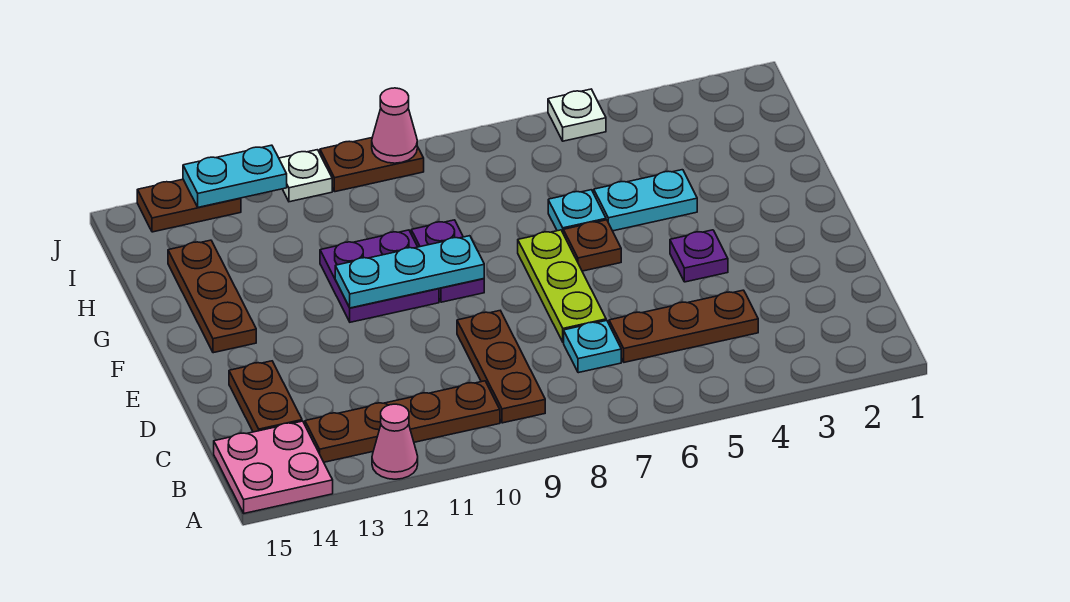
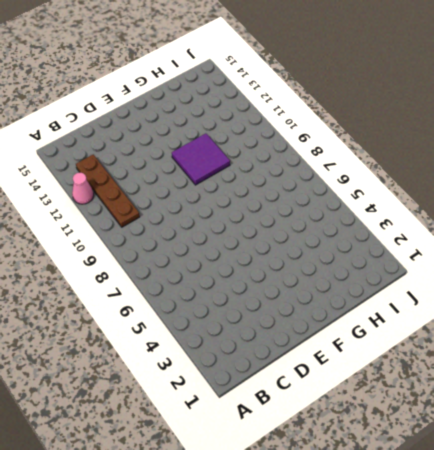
purple 2x2 tile [172,133,230,185] -> purple 2x2 plate [320,230,439,322]
none -> pink 2x2 plate [214,421,333,513]
none -> brown 1x3 plate [457,311,545,423]
none -> brown 1x3 plate [609,290,758,362]

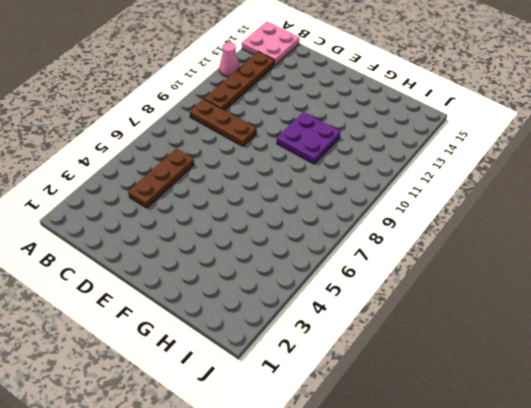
none -> cyan 1x1 plate [564,320,621,373]
none -> brown 1x2 plate [229,361,302,432]
none -> lime 1x3 plate [518,230,606,342]

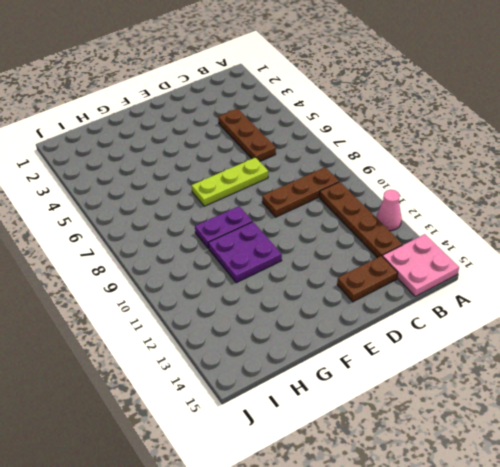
none -> cyan 1x1 plate [564,320,621,373]
none -> purple 1x1 plate [670,230,728,282]
none -> brown 1x1 plate [563,220,621,271]

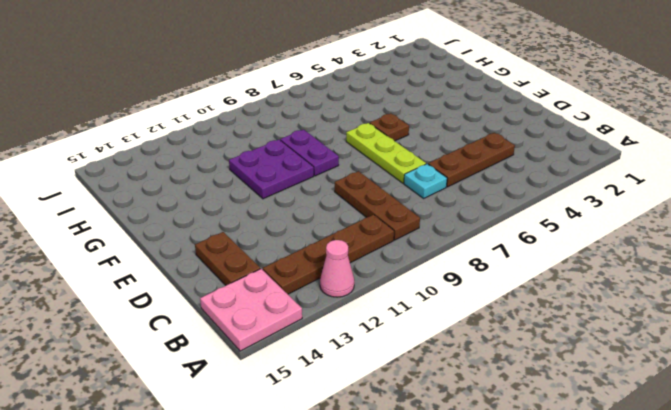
none -> purple 1x1 plate [670,230,728,282]
none -> brown 1x3 plate [168,240,256,353]
none -> cyan 1x2 plate [594,170,697,231]

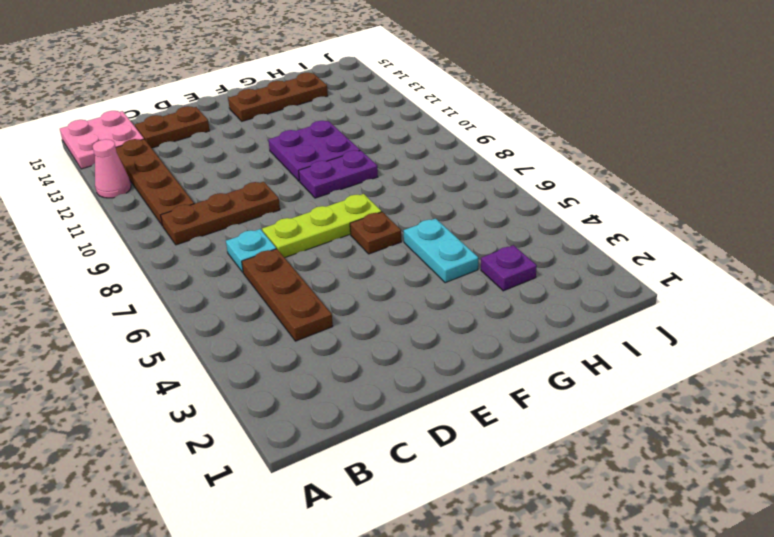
purple 1x1 plate [481,245,537,291] -> purple 1x1 plate moved to [670,230,728,282]
none -> cyan 1x1 plate [548,190,606,232]
none -> white 1x1 plate [548,89,606,141]
none -> brown 1x2 plate [320,138,424,192]

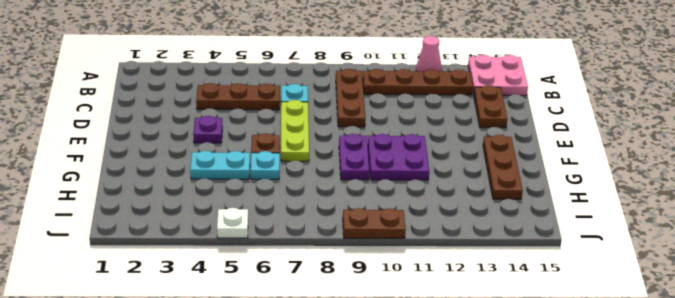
none -> white 1x1 plate [279,150,332,202]
none -> brown 1x2 plate [137,179,241,232]
none -> cyan 1x3 plate [335,236,484,308]

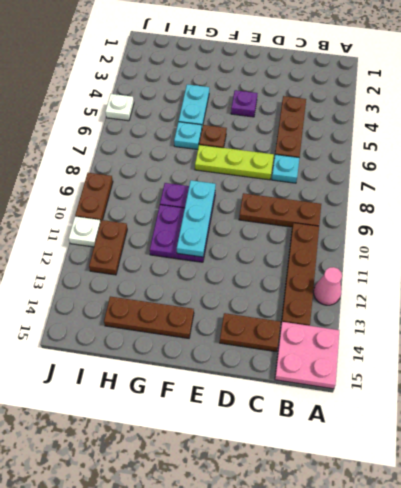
brown 1x2 plate [89,220,127,275] -> brown 1x2 plate moved to [137,179,241,232]
none -> pink 1x1 cone [372,88,417,163]
none -> cyan 1x2 plate [183,145,287,207]

